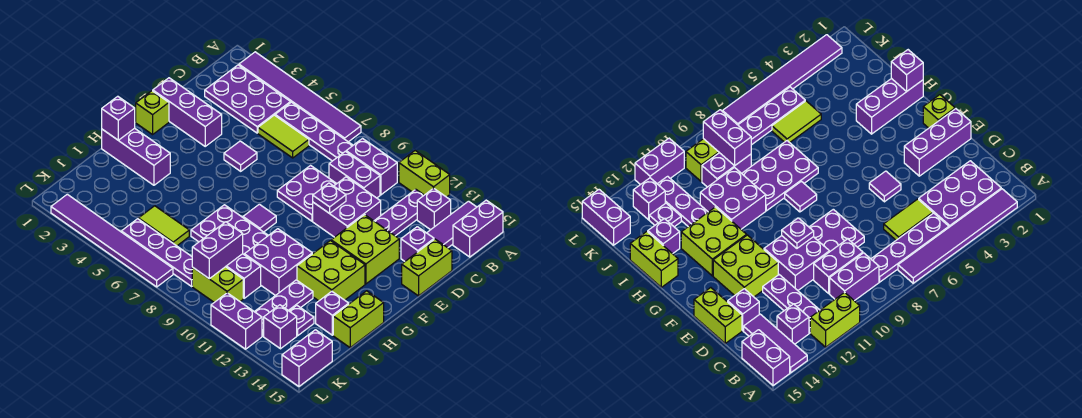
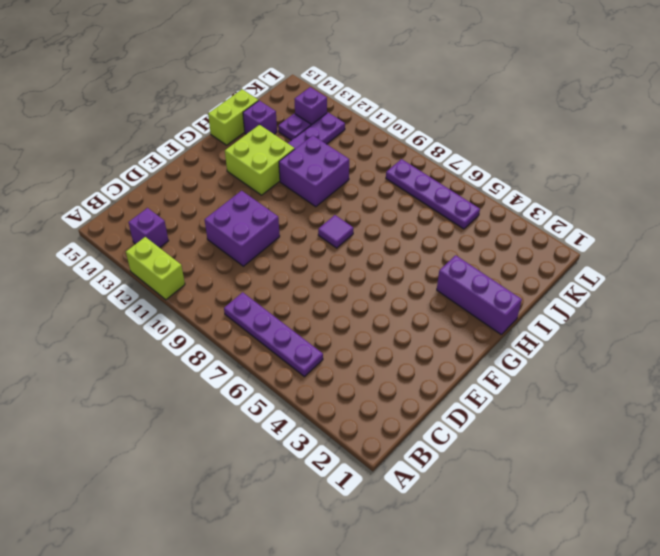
none -> purple 1x6 tile [239,52,361,142]
none -> purple 1x3 tile [427,201,476,248]
none -> purple 1x2 brick [453,200,503,257]
none -> purple 2x3 plate [205,65,291,133]

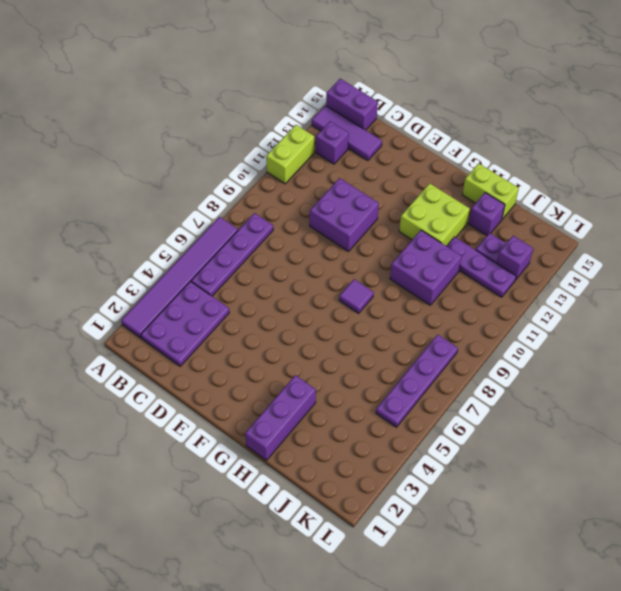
none -> purple 1x2 brick [346,139,397,195]
none -> purple 1x3 plate [375,189,424,236]
none -> lime 1x2 tile [258,115,309,158]
none -> purple 1x2 brick [329,151,380,198]

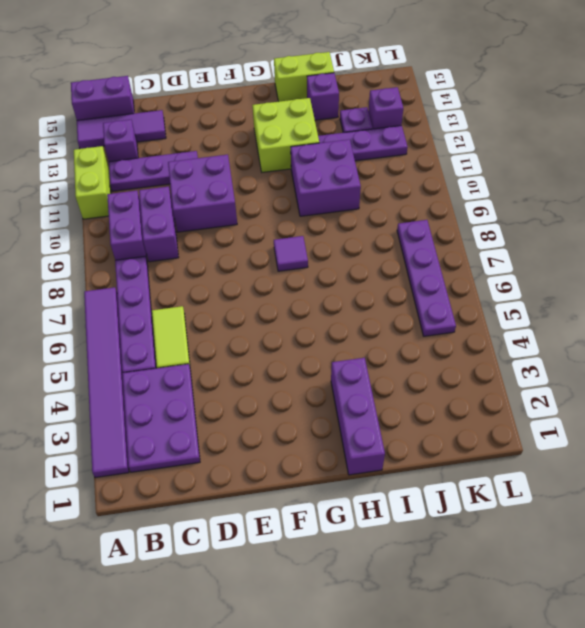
none -> purple 2x2 plate [277,166,337,221]
none -> purple 1x1 brick [401,227,434,261]
none -> lime 1x2 brick [402,239,452,296]
none -> purple 1x3 brick [153,78,222,146]

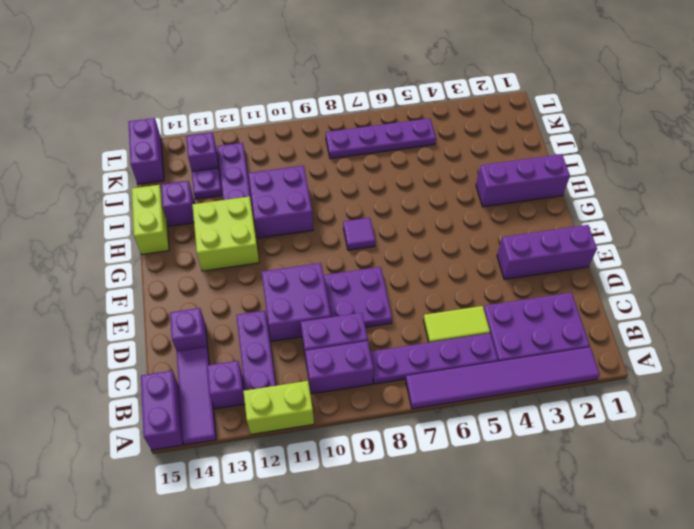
none -> lime 1x2 brick [402,239,452,296]
none -> purple 1x1 tile [224,141,257,171]
none -> lime 2x2 brick [331,215,399,284]
none -> lime 1x1 brick [136,91,169,135]

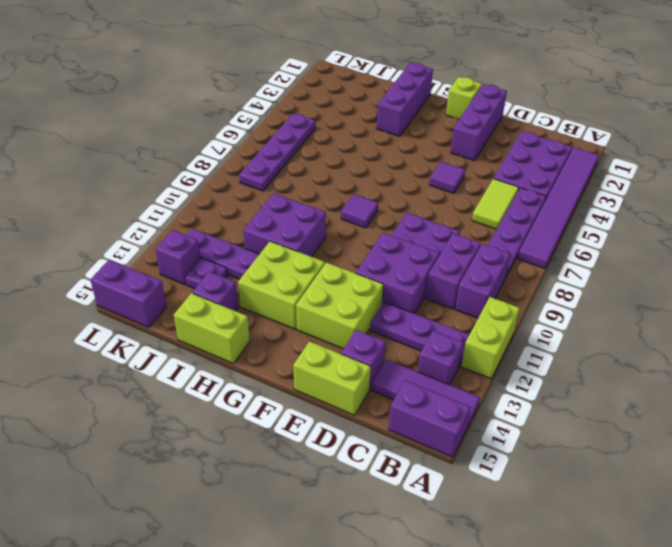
none -> purple 2x3 plate [191,205,268,254]
none -> lime 1x2 tile [138,206,189,246]
none -> purple 1x2 brick [226,254,261,298]
none -> lime 1x2 brick [192,267,243,302]

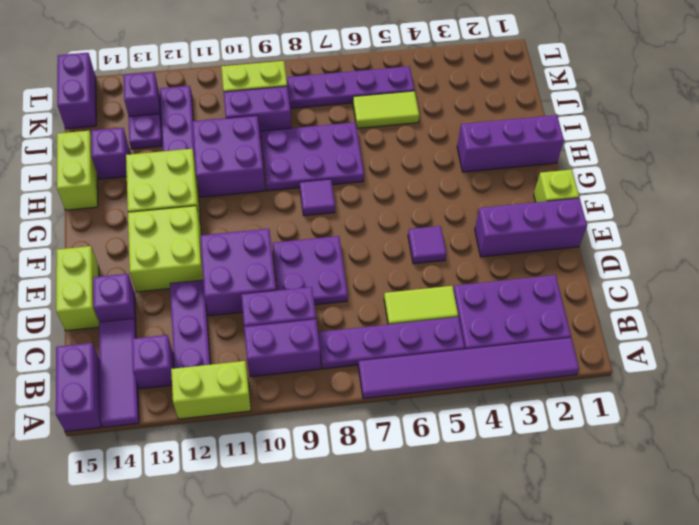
none -> purple 1x6 tile [51,194,173,287]
none -> purple 1x2 brick [211,293,262,349]
none -> purple 1x1 plate [313,183,346,213]
none -> purple 1x1 brick [102,96,135,140]

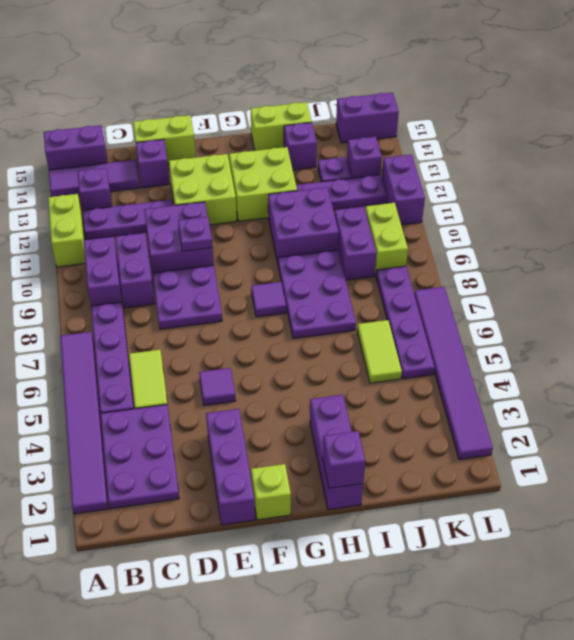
none -> purple 1x2 brick [192,222,243,279]

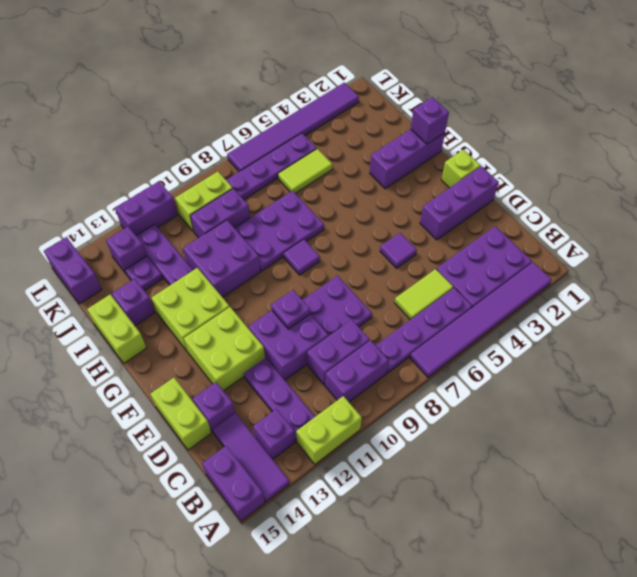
none -> purple 1x2 brick [192,222,243,279]

